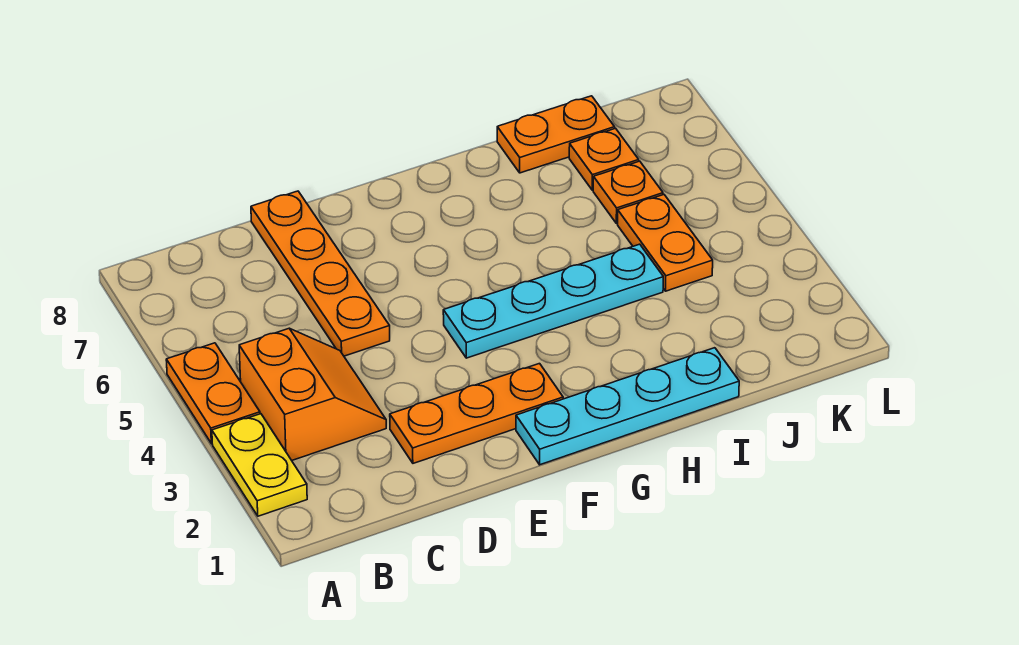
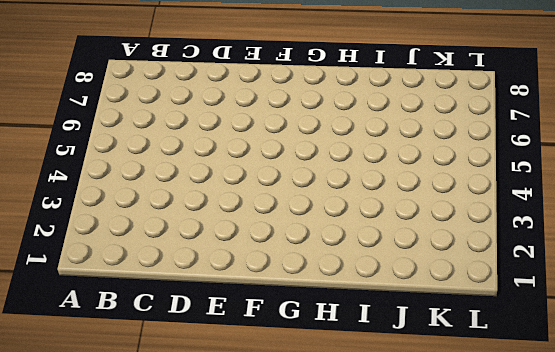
none -> yellow 1x2 plate [212,414,307,516]
none -> orange 1x2 plate [166,343,260,444]

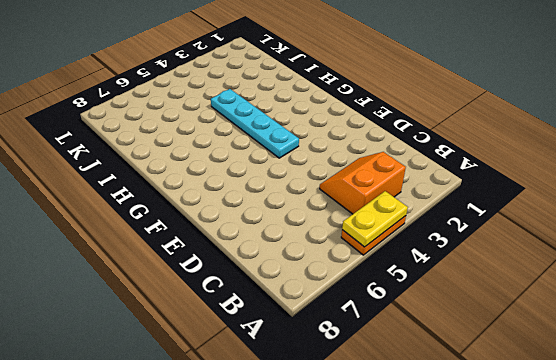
yellow 1x2 plate [342,191,408,247] -> yellow 1x2 plate moved to [212,414,307,516]
none -> orange 1x3 plate [390,364,563,463]
none -> orange 1x4 plate [251,191,390,356]

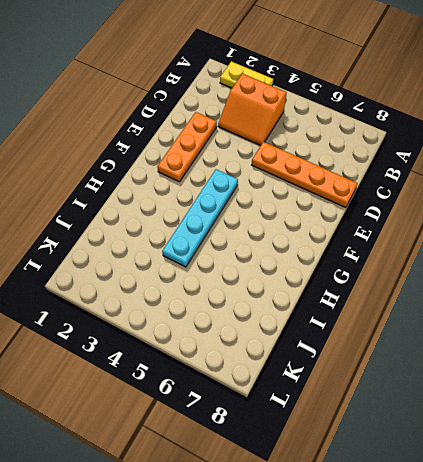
none -> orange 1x2 plate [166,343,260,444]
none -> cyan 1x4 plate [516,348,739,465]

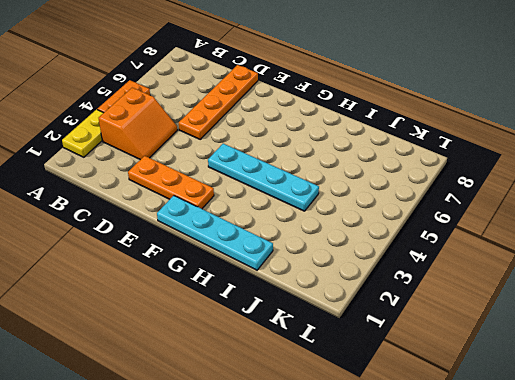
none -> orange 1x2 plate [497,96,615,173]
none -> orange 1x2 plate [618,195,713,291]

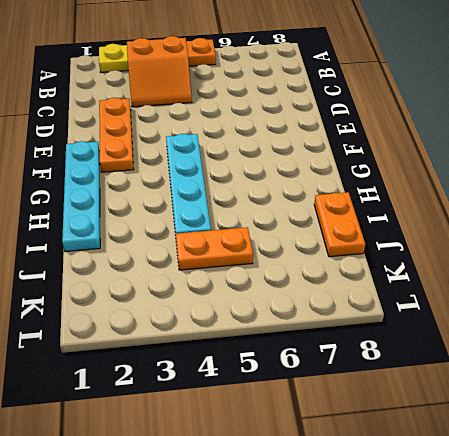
none -> orange 1x4 plate [251,191,390,356]
none -> orange 1x1 plate [593,161,663,223]

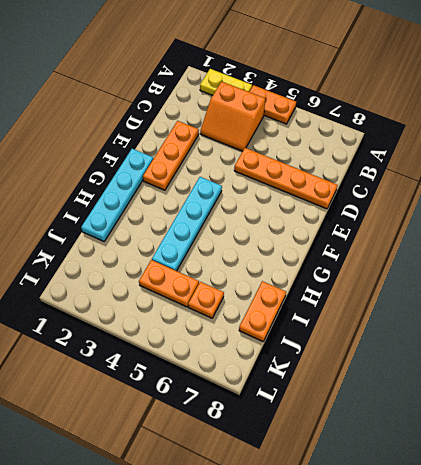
none -> orange 1x1 plate [569,128,639,190]

